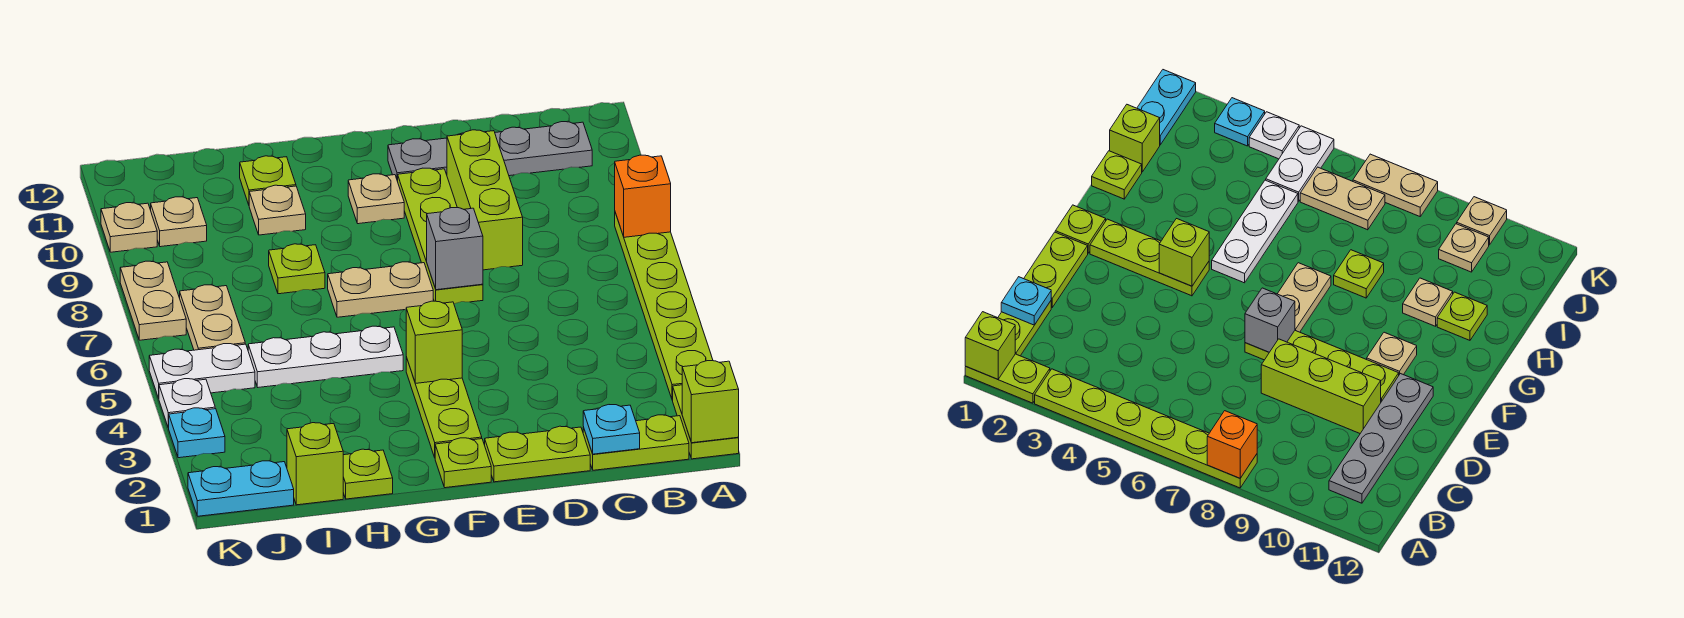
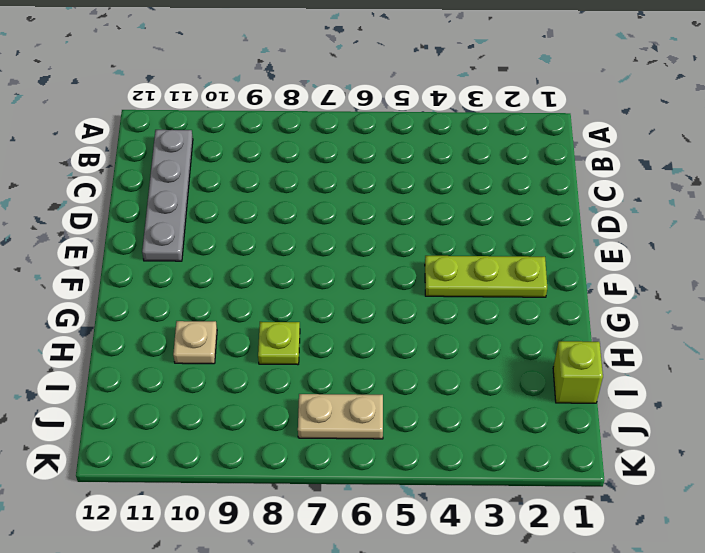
none -> lime 1x2 plate [673,385,739,459]
none -> lime 1x6 plate [615,213,713,400]
none -> lime 1x2 plate [583,415,689,470]
none -> lime 1x2 plate [485,426,590,482]

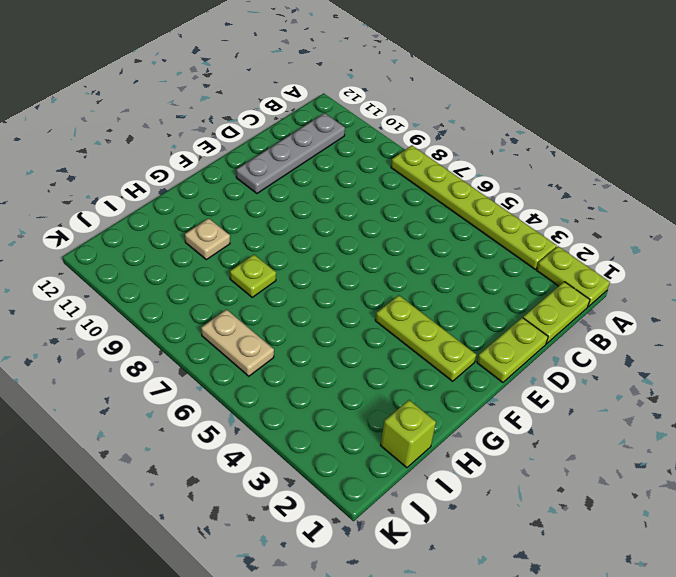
none -> lime 1x3 brick [447,130,523,270]
none -> lime 1x4 plate [398,168,483,304]
none -> lime 1x1 plate [435,438,491,488]
none -> tan 1x2 plate [328,262,433,317]

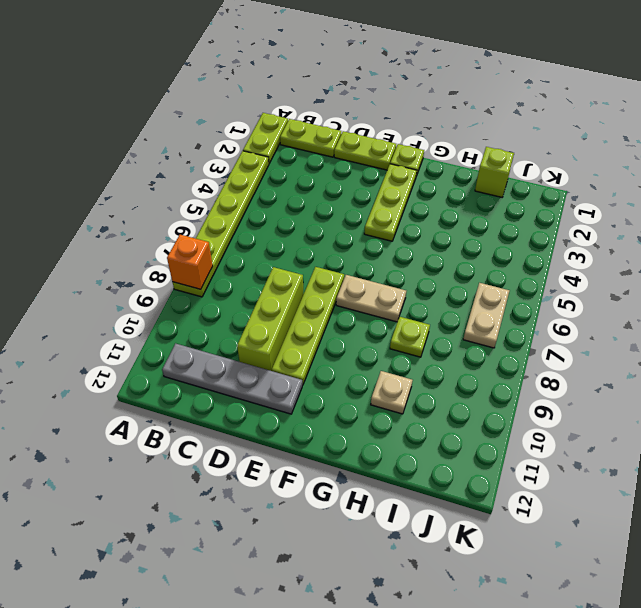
none -> tan 1x1 plate [348,174,404,224]
none -> white 1x3 plate [248,326,403,387]
none -> lime 1x1 plate [343,449,393,499]
none -> lime 1x1 plate [240,156,296,205]

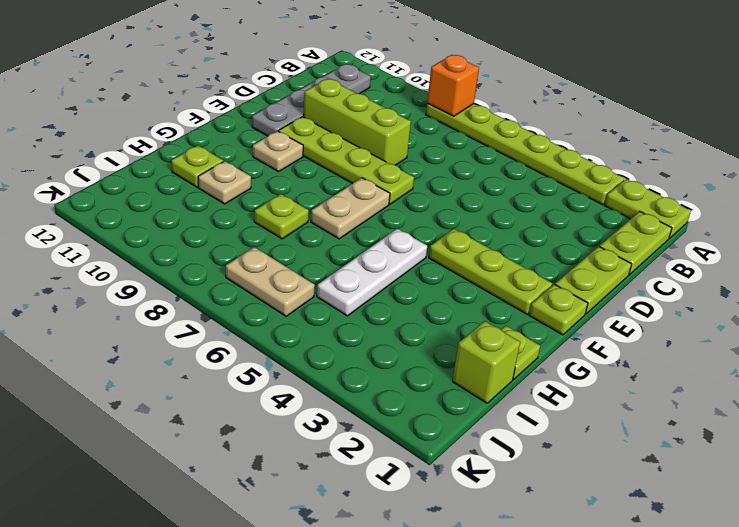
none -> cyan 1x2 plate [188,461,294,516]
none -> white 1x2 plate [149,344,255,398]
none -> tan 1x1 plate [151,197,207,247]
none -> cyan 1x1 plate [169,408,225,458]

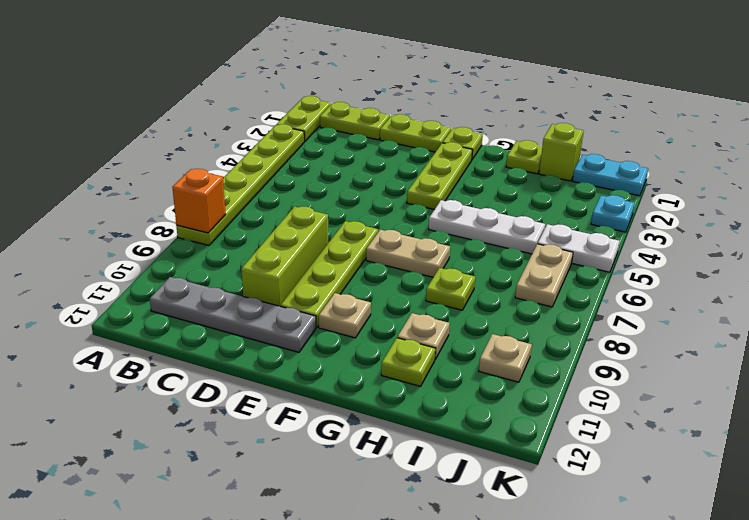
none -> white 1x1 plate [159,379,215,428]
none -> tan 1x2 plate [120,261,186,340]
none -> tan 1x1 plate [101,203,157,252]
none -> lime 1x1 brick [682,361,739,443]

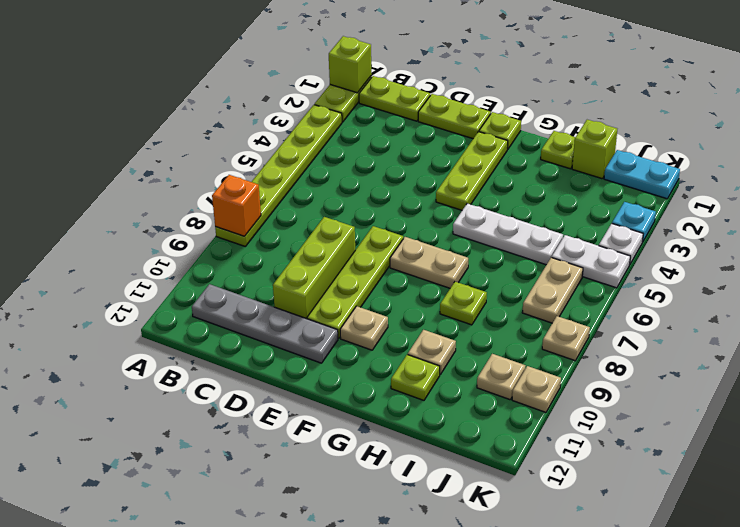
tan 1x1 plate [542,316,590,361] -> tan 1x2 plate [120,261,186,340]
none -> cyan 1x1 plate [583,405,640,454]
none -> grey 1x1 brick [427,208,483,290]
none -> lime 1x1 brick [406,301,462,383]

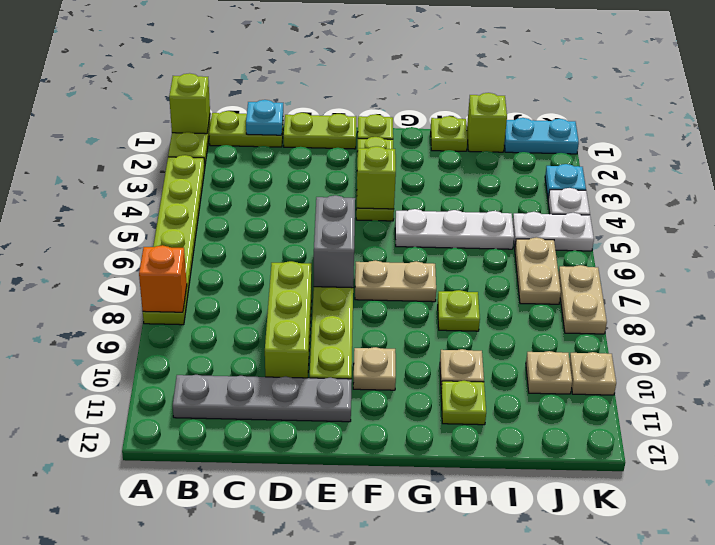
grey 1x2 brick [314,195,355,288] -> grey 1x1 brick [427,208,483,290]

